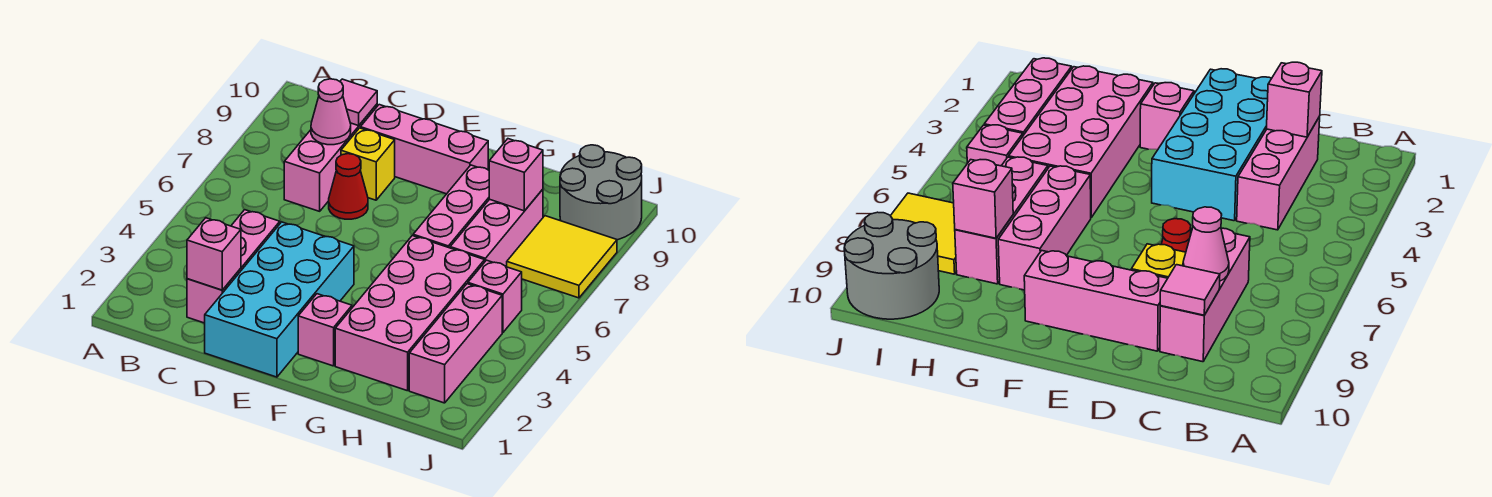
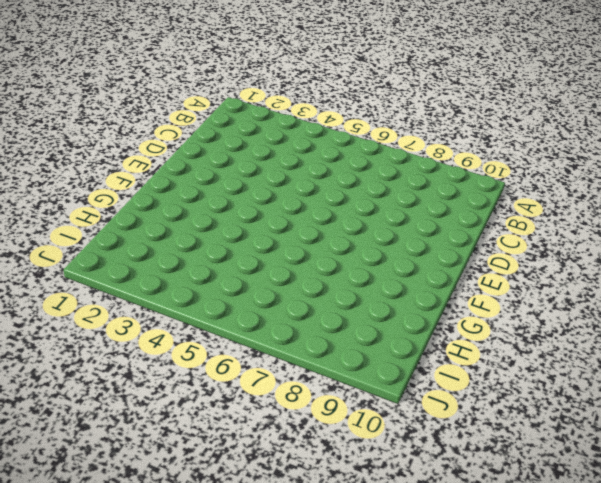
none -> pink 1x3 brick [187,210,280,323]
none -> pink 1x3 brick [284,104,377,211]
none -> cyan 2x4 brick [205,222,354,377]

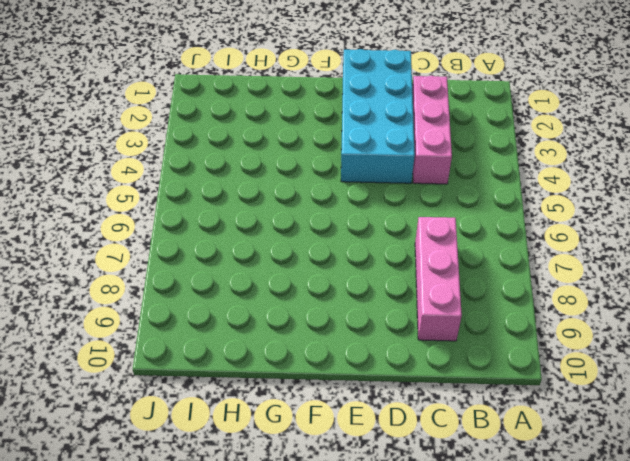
none -> red 1x1 cone [329,154,368,219]
none -> yellow 1x1 brick [341,128,395,200]
none -> pink 1x3 brick [360,105,488,194]

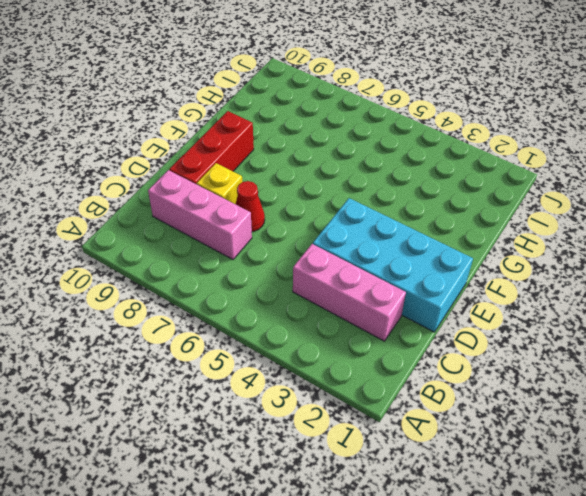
red 1x3 brick [169,111,254,184] -> pink 1x3 brick [360,105,488,194]
none -> pink 1x1 brick [298,294,352,366]
none -> pink 2x4 brick [335,236,485,391]
none -> pink 1x3 brick [413,165,489,248]

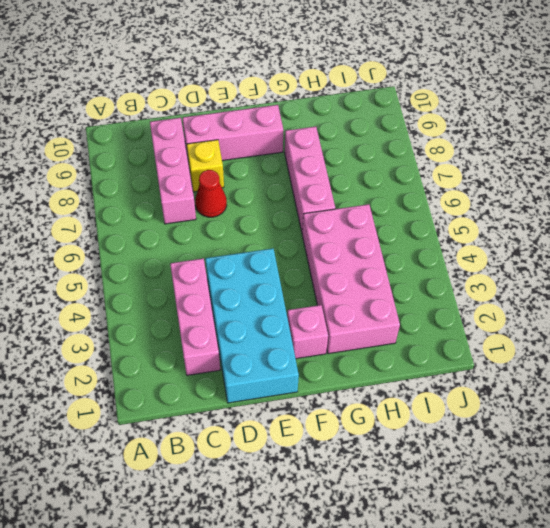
none -> pink 1x3 brick [450,189,543,267]
none -> pink 1x3 brick [409,284,502,403]
none -> pink 1x1 brick [468,260,522,333]

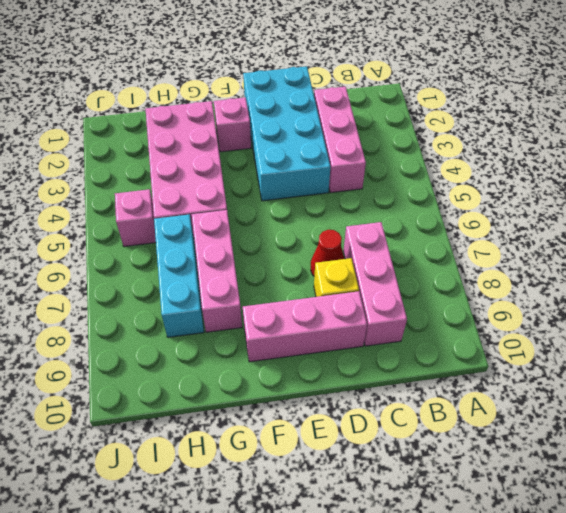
cyan 1x3 brick [154,214,204,337] -> pink 1x3 brick [450,189,543,267]
none -> pink 1x3 brick [409,284,502,403]
none -> yellow 2x2 tile [507,216,617,298]
none -> grey 2x2 round brick [560,145,642,240]

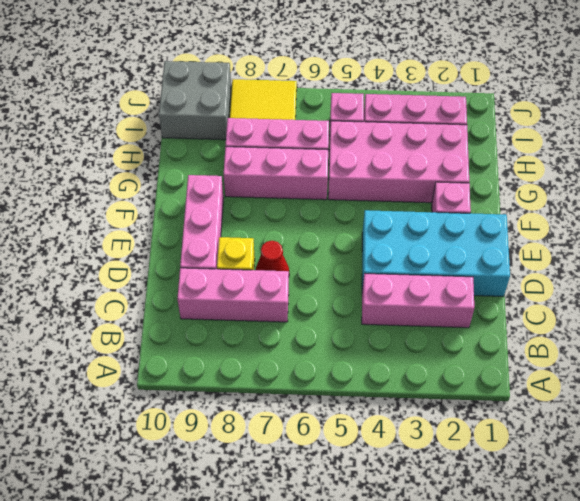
grey 2x2 brick [159,61,231,140] -> grey 2x2 round brick [560,145,642,240]
none -> pink 1x1 brick [187,218,241,290]
none -> pink 1x1 cone [311,79,351,145]
none -> pink 1x1 tile [340,79,377,126]

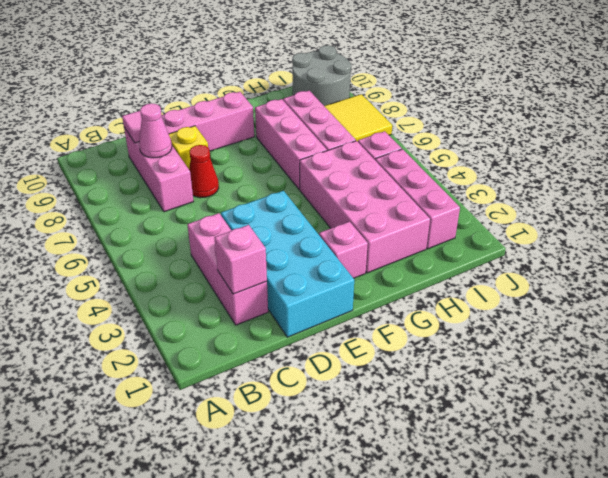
none -> pink 1x1 brick [489,139,543,211]

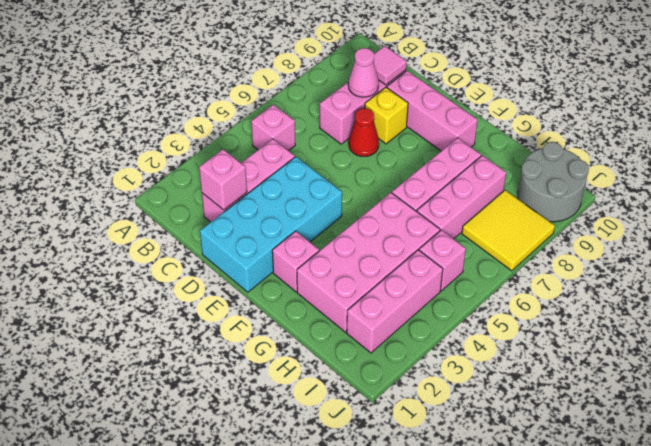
pink 1x1 brick [251,105,295,151] -> pink 1x1 brick moved to [489,139,543,211]

